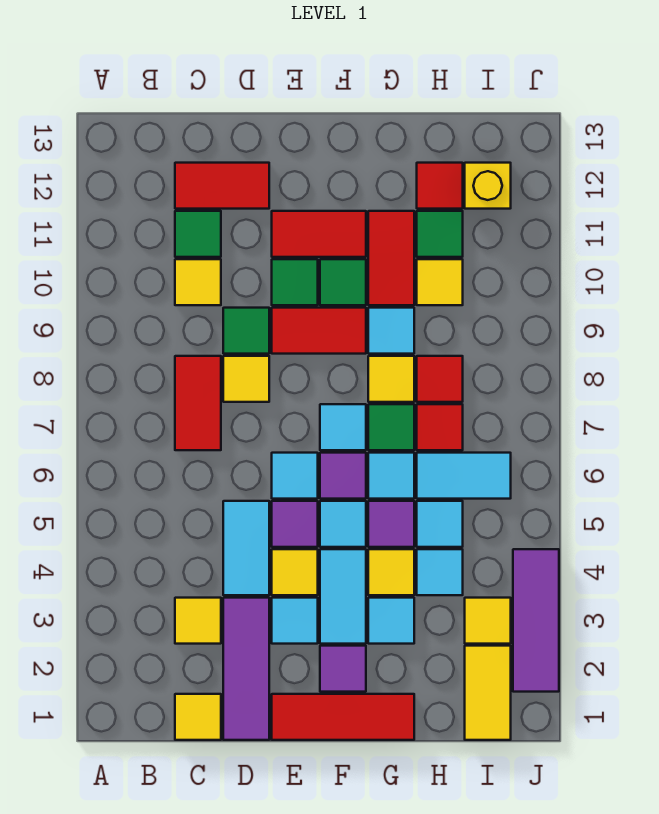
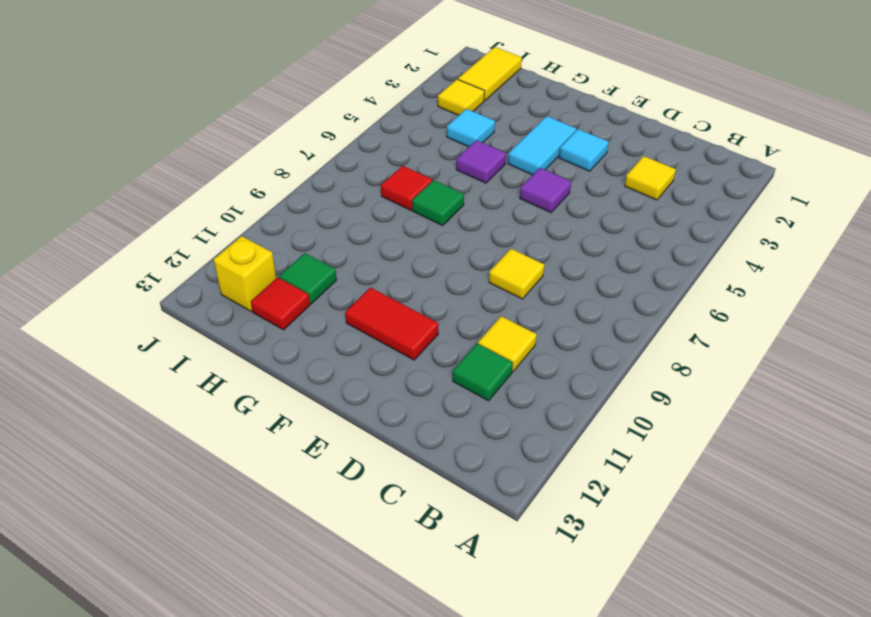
none -> yellow 1x1 tile [175,694,221,740]
none -> red 1x2 tile [175,356,221,450]
none -> red 1x2 tile [175,163,269,209]
none -> purple 1x3 tile [223,598,269,740]

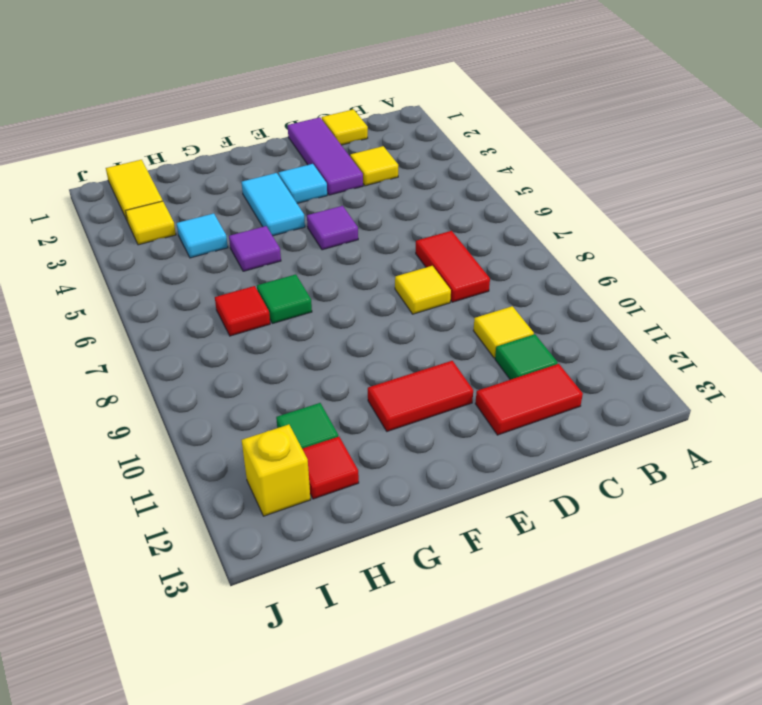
none -> cyan 1x2 tile [223,501,269,595]
none -> green 1x1 tile [223,308,269,354]
none -> red 1x3 tile [272,694,414,740]
none -> yellow 1x1 tile [272,549,318,595]

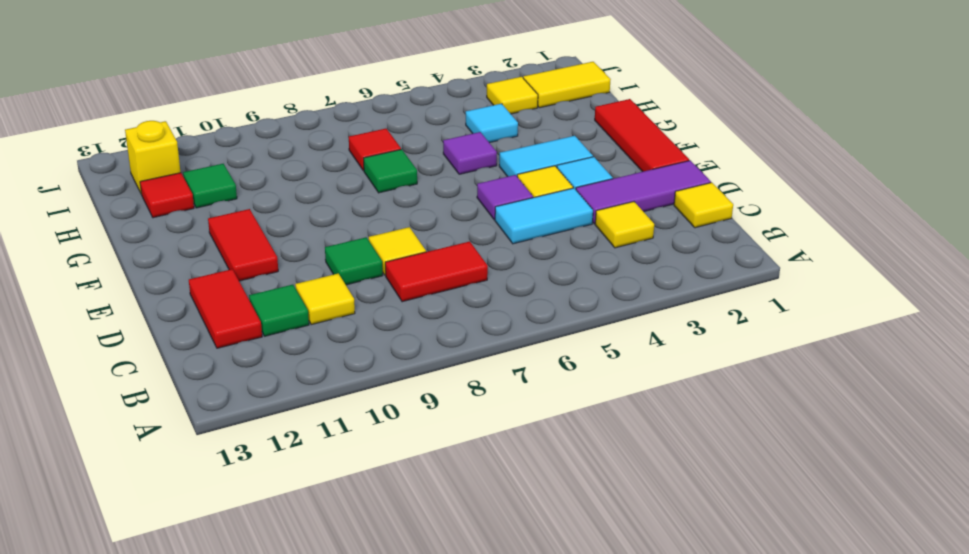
none -> cyan 1x1 tile [272,453,318,499]
none -> red 1x2 tile [272,308,366,354]
none -> green 1x1 tile [272,259,318,305]
none -> purple 1x1 tile [320,646,366,692]

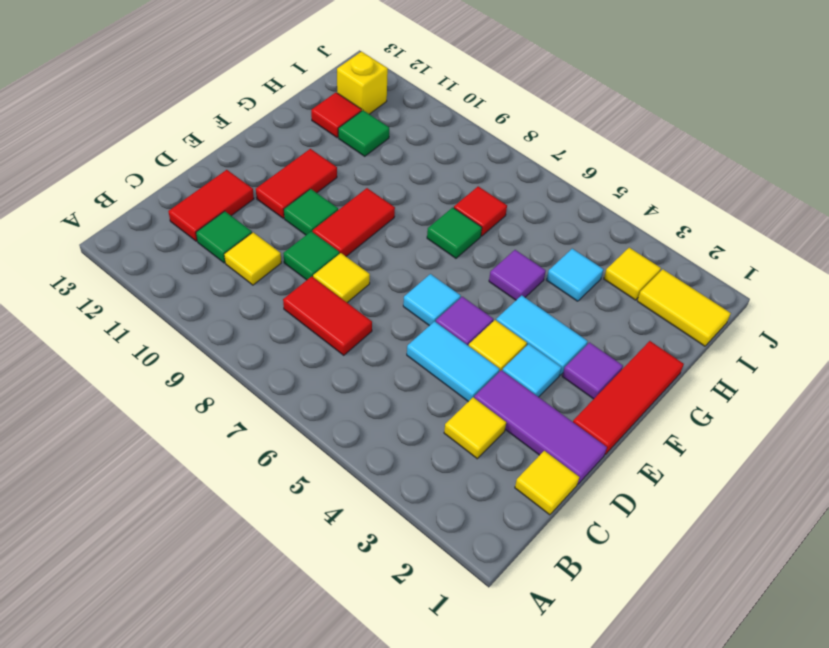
none -> cyan 1x1 tile [320,501,366,547]
none -> purple 1x1 tile [320,453,366,499]
none -> cyan 1x1 tile [320,404,366,450]
none -> green 1x1 tile [320,259,366,305]

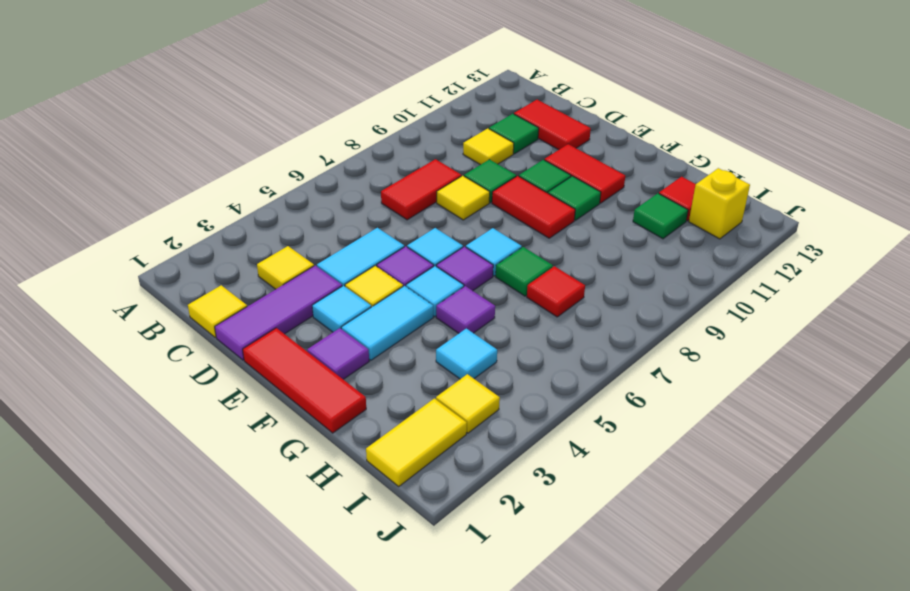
none -> cyan 1x1 tile [368,598,414,644]
none -> yellow 1x1 tile [368,549,414,595]
none -> cyan 1x1 tile [368,453,414,499]
none -> yellow 1x1 tile [368,356,414,402]

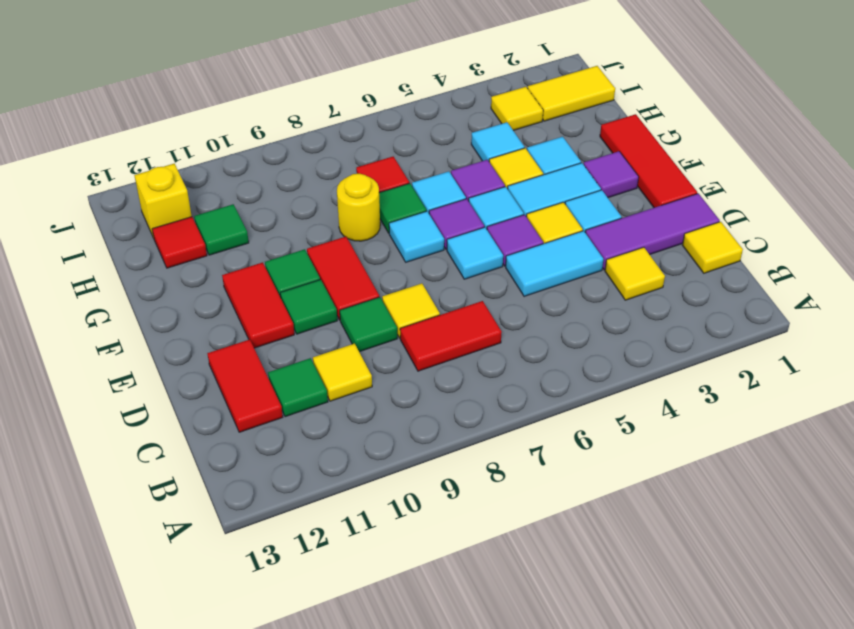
yellow 1x1 round brick [337,174,380,241] -> yellow 1x1 tile [368,356,414,402]
none -> cyan 1x1 tile [368,308,414,354]
none -> red 1x2 tile [368,211,414,305]
none -> cyan 1x1 tile [417,501,463,547]
none -> cyan 1x2 tile [417,453,511,499]

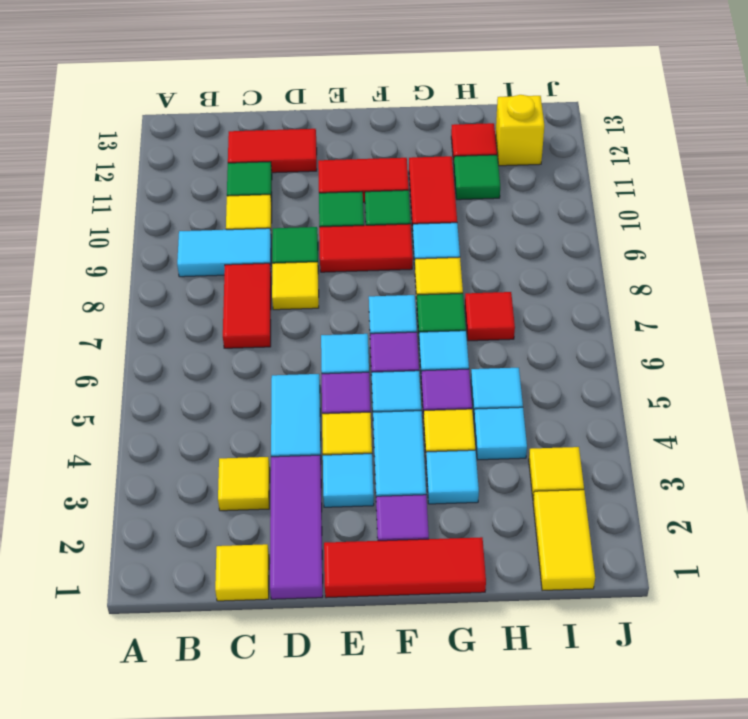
cyan 1x2 tile [177,228,271,277] -> cyan 1x2 tile moved to [417,453,511,499]
none -> red 1x1 tile [417,356,463,402]
none -> yellow 1x1 tile [417,259,463,305]
none -> purple 1x3 tile [513,549,559,692]

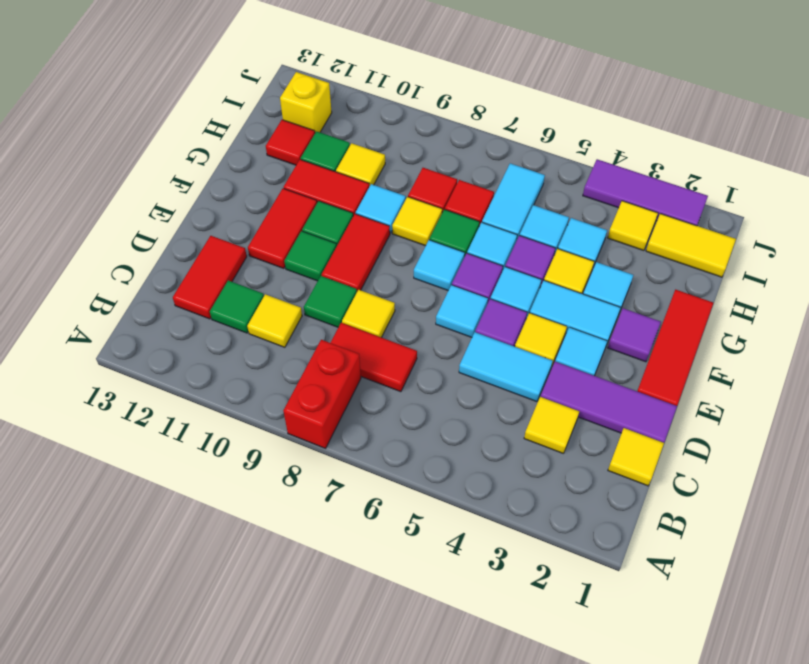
red 1x2 brick [283,340,361,448] -> none

